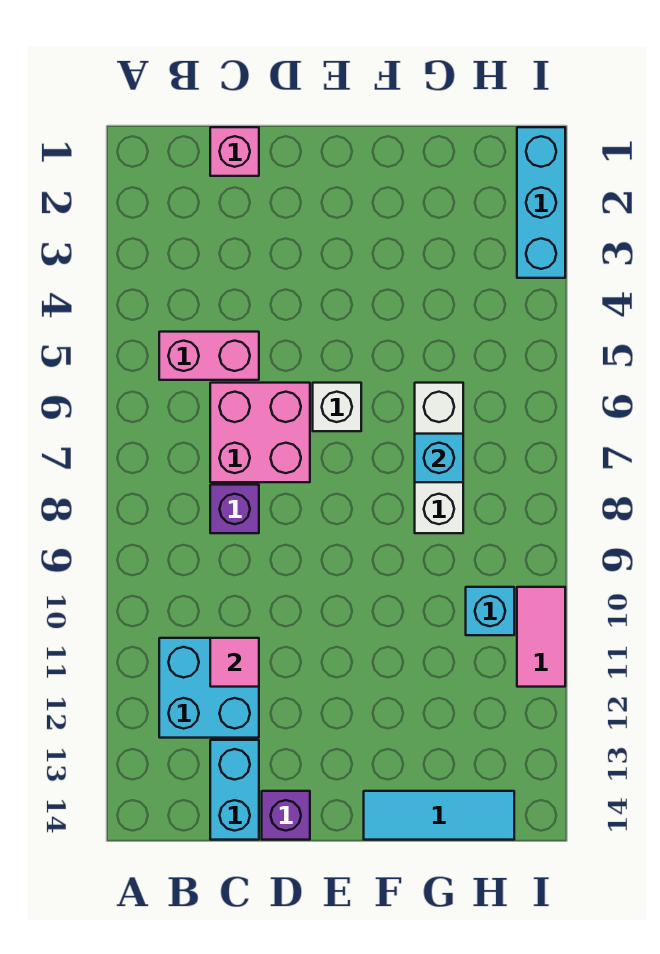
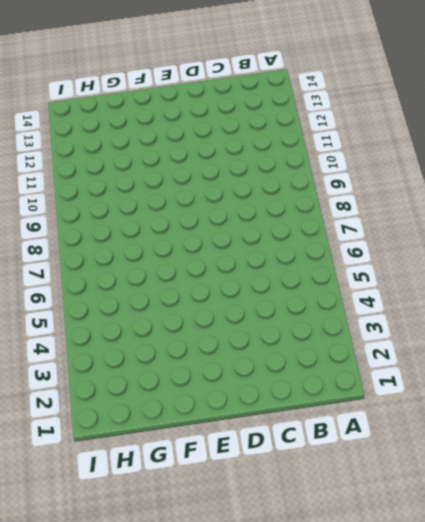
none -> pink 1x2 brick [159,332,259,380]
none -> cyan 2x2 brick [159,638,259,738]
none -> pink 1x1 brick [210,127,259,176]

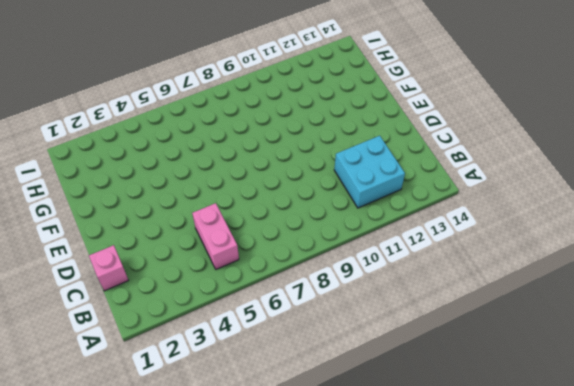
none -> pink 2x2 brick [210,383,310,482]
none -> purple 1x1 brick [210,485,259,533]
none -> cyan 1x2 brick [210,740,259,840]

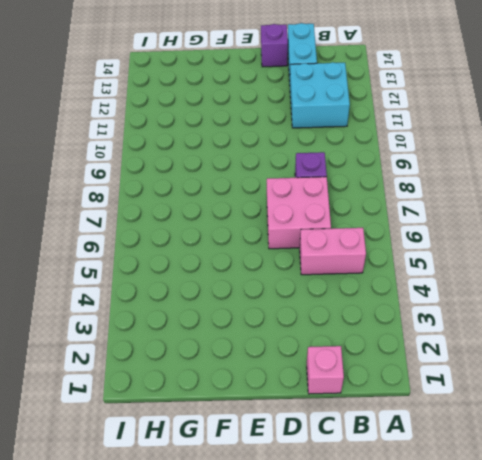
none -> white 1x1 brick [313,383,361,431]
none -> cyan 1x3 tile [364,791,514,840]
none -> white 1x3 brick [415,383,463,533]

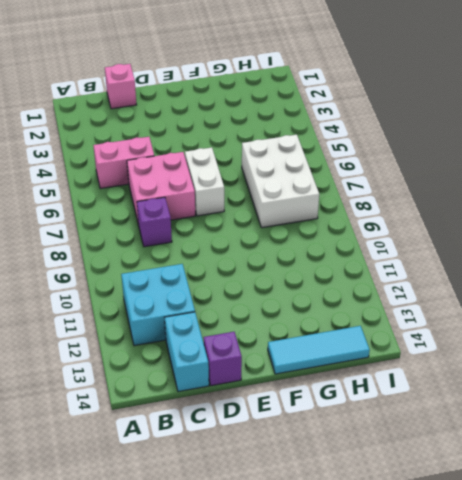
white 1x2 brick [185,147,224,216] -> white 1x1 brick [313,383,361,431]
white 2x3 brick [242,135,319,228] -> white 1x3 brick [415,383,463,533]
none -> cyan 1x1 brick [466,587,514,635]
none -> cyan 1x3 brick [517,127,565,278]
none -> pink 1x2 tile [517,587,565,687]

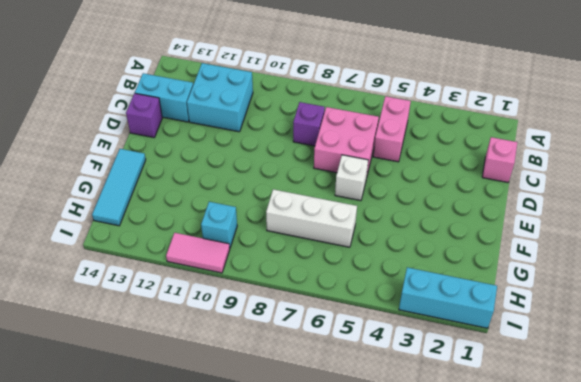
none -> pink 1x1 tile [210,638,259,687]
none -> cyan 1x1 brick [415,434,463,482]

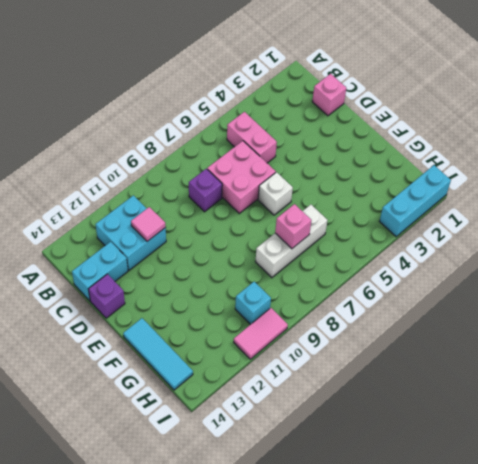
pink 1x1 brick [275,204,311,249] -> cyan 1x1 brick [415,434,463,482]

